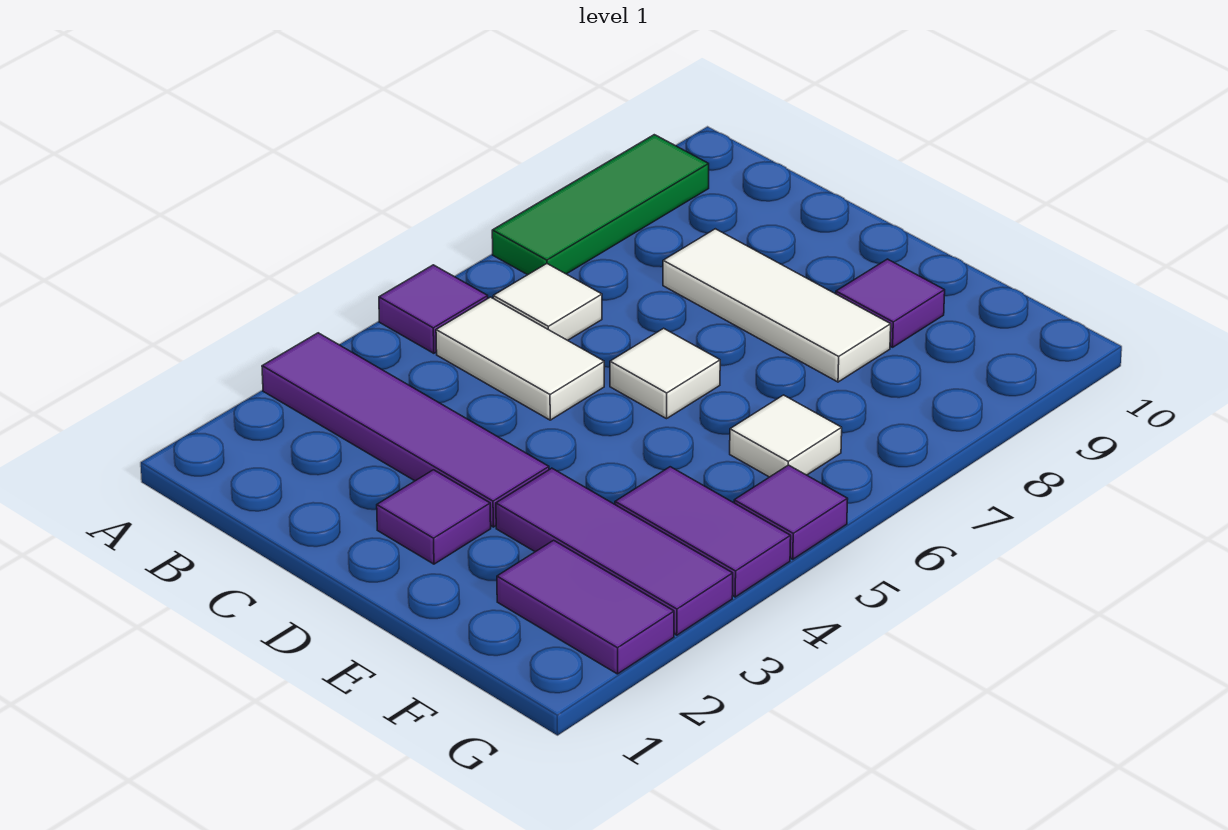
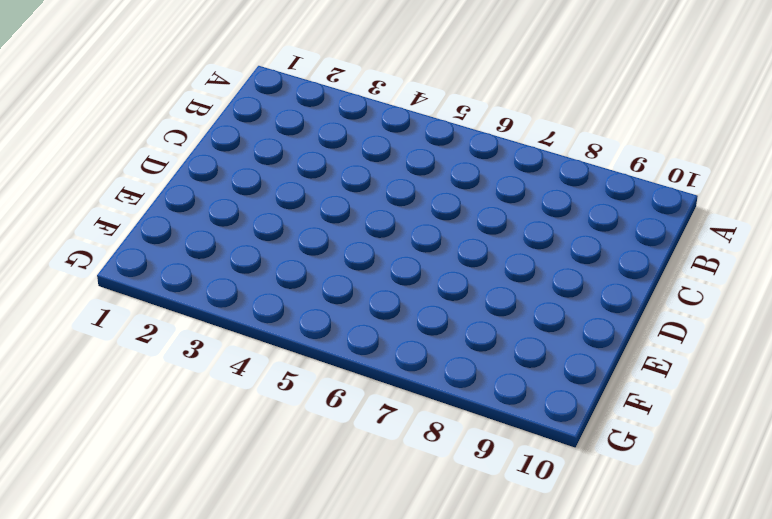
none -> purple 1x4 tile [262,333,549,527]
none -> purple 1x1 tile [379,265,488,353]
none -> green 1x3 tile [492,135,709,275]

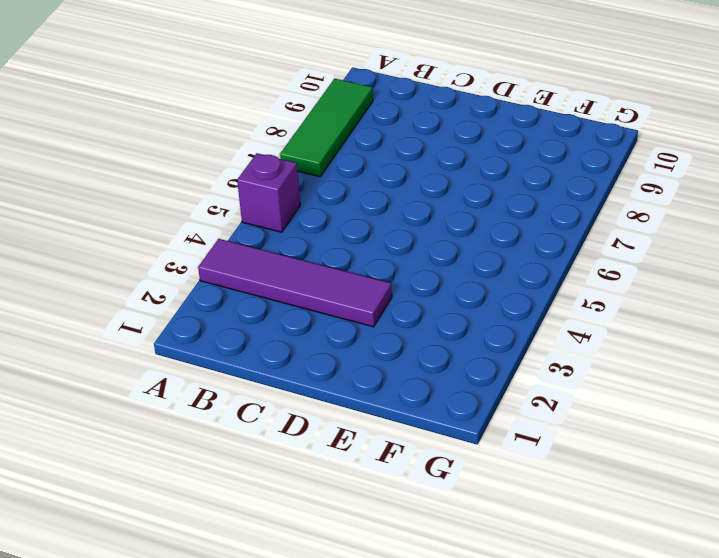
purple 1x1 brick [237,153,300,232] -> purple 1x1 tile [379,265,488,353]
none -> white 1x2 tile [436,297,604,420]
none -> white 1x1 tile [493,264,602,340]
none -> white 1x3 tile [663,229,891,382]

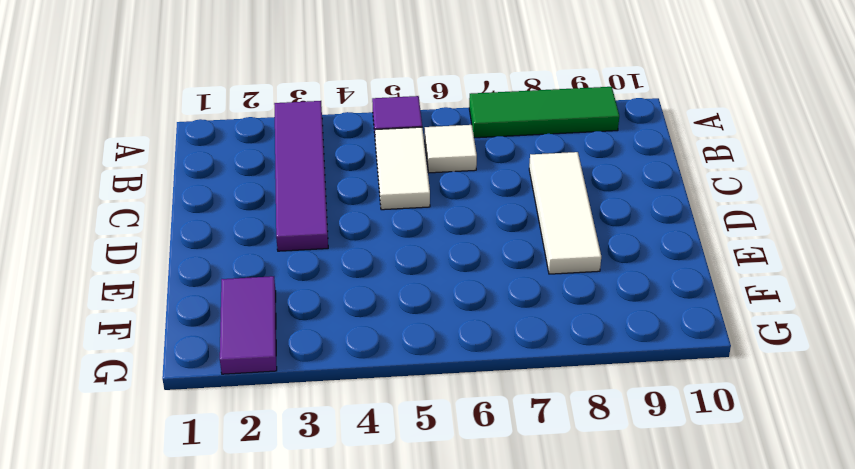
none -> purple 1x1 tile [377,470,491,564]
none -> white 1x1 tile [610,328,720,419]
none -> purple 1x3 tile [496,468,733,635]

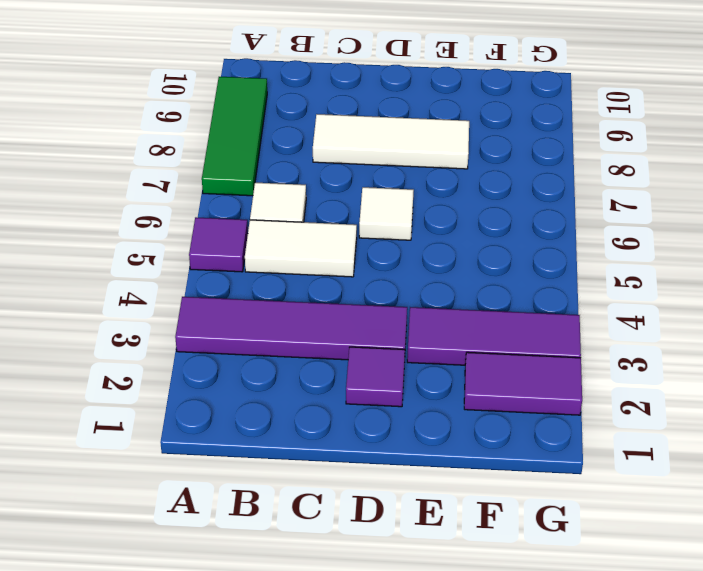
none -> purple 1x1 tile [836,259,945,347]
none -> purple 1x2 tile [615,467,791,597]
none -> white 1x1 tile [730,395,842,477]

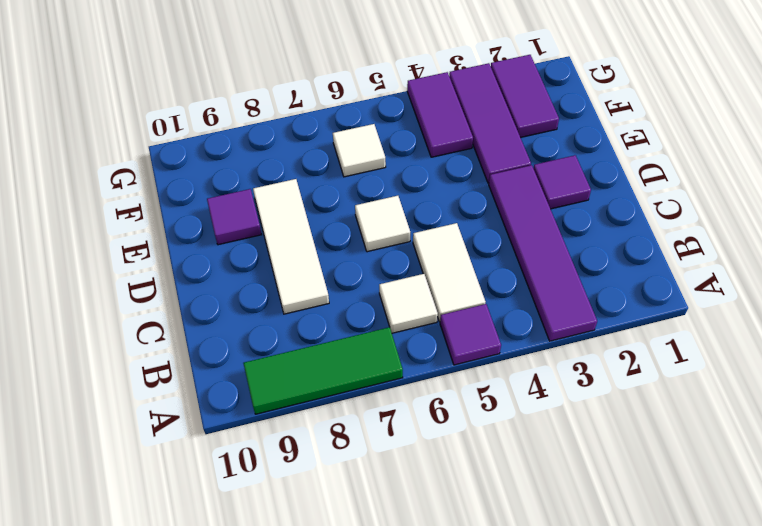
none -> purple 1x1 tile [734,465,848,559]

